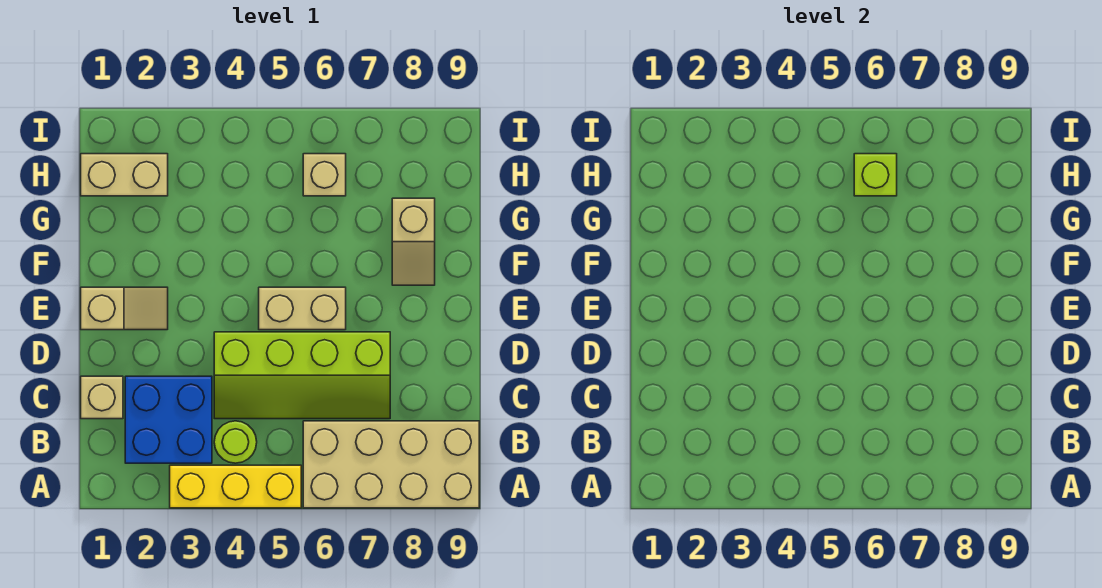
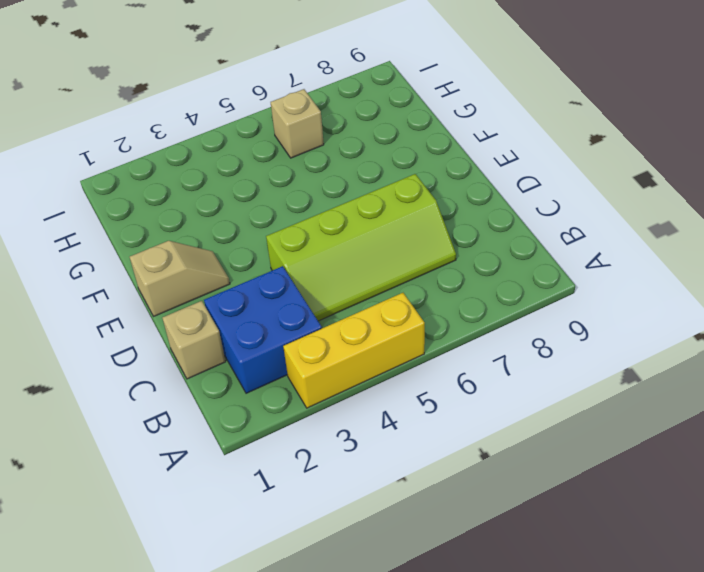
none -> tan 2x4 brick [303,421,479,508]
none -> lime 1x1 round brick [214,421,257,463]
none -> tan 1x2 brick [259,287,346,330]

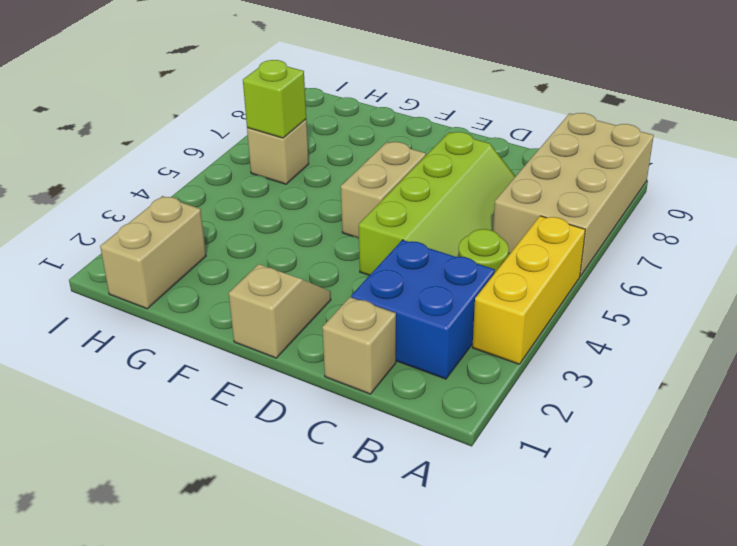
none -> tan 1x2 slope [392,198,435,285]

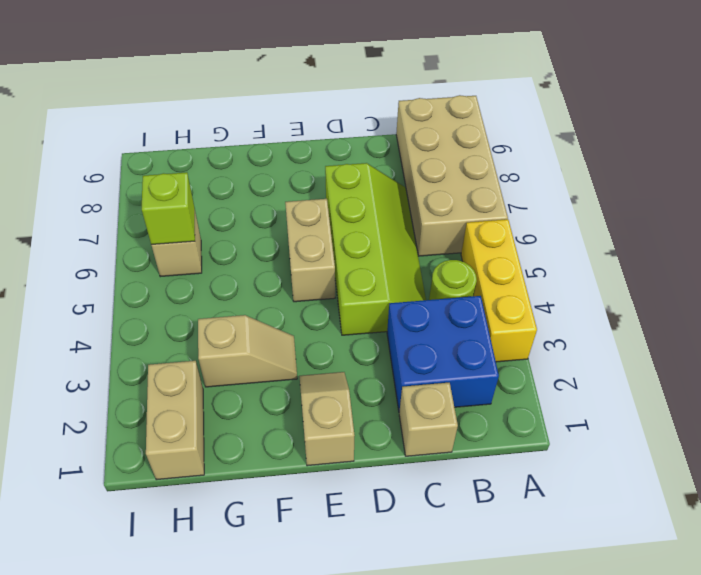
tan 1x2 slope [198,315,297,387] -> tan 1x2 slope moved to [392,198,435,285]

